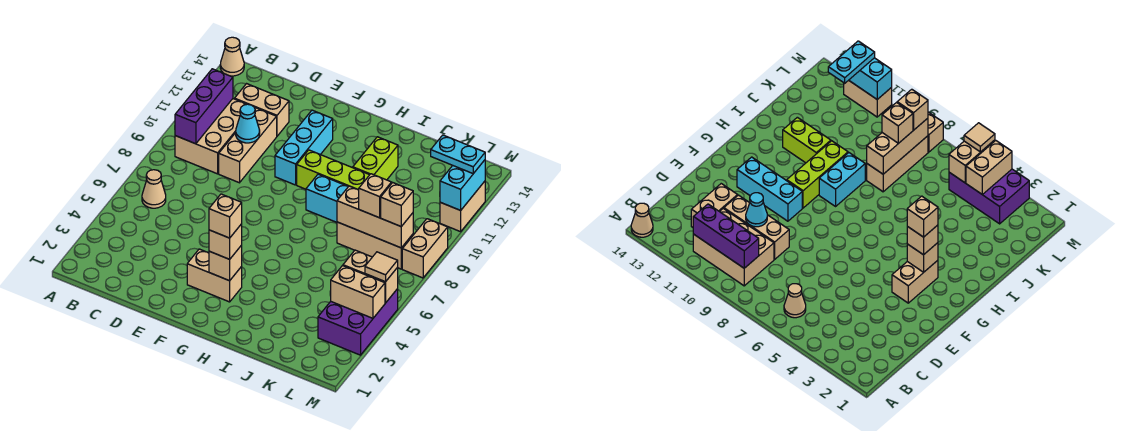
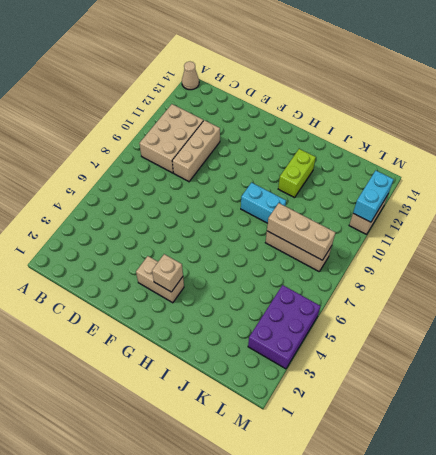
none -> tan 1x1 cone [142,170,166,208]
none -> tan 1x2 brick [235,84,289,136]
none -> cyan 1x3 brick [275,110,333,185]

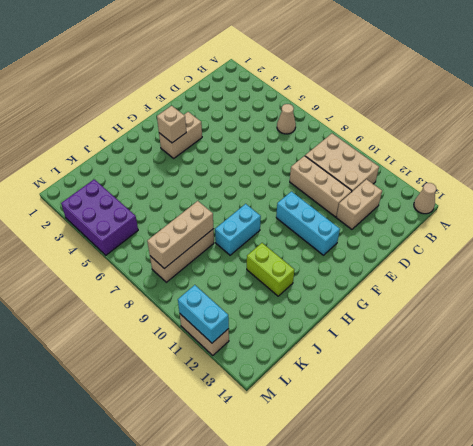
none -> lime 1x3 brick [297,150,369,190]
none -> tan 1x2 brick [402,219,448,278]
none -> purple 1x3 brick [175,69,233,144]

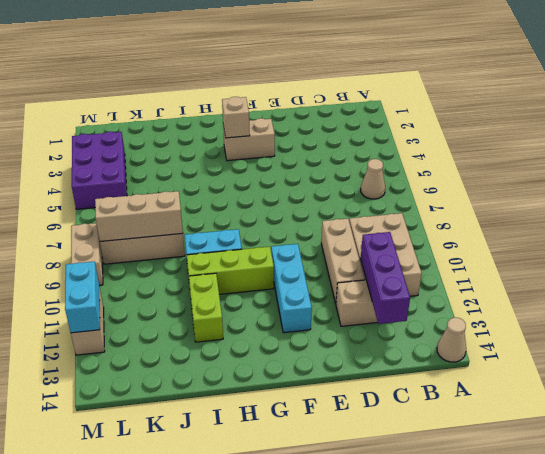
purple 1x3 brick [361,232,410,324] -> purple 1x3 brick moved to [175,69,233,144]
none -> cyan 1x1 cone [236,104,260,143]
none -> tan 1x2 brick [331,266,385,318]
none -> tan 1x2 brick [343,250,398,303]

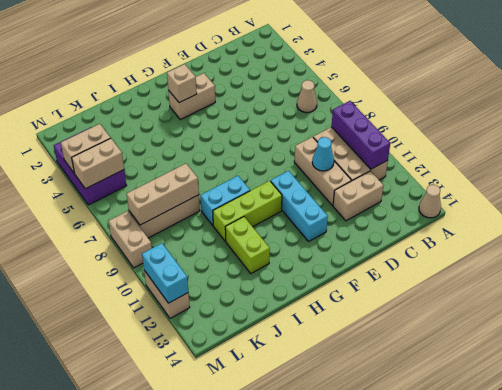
none -> tan 1x1 brick [209,224,242,259]
none -> tan 1x1 brick [359,174,392,218]
none -> tan 1x1 brick [381,183,413,226]

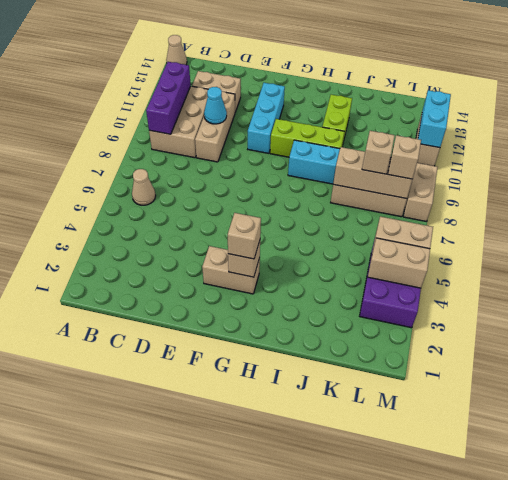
none -> cyan 1x2 plate [431,135,485,173]
none -> tan 1x1 tile [365,252,398,282]
none -> tan 1x1 brick [209,194,242,238]

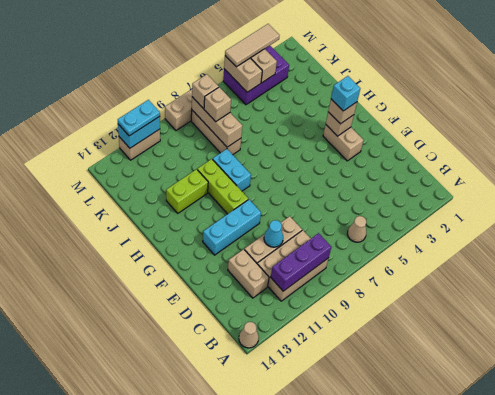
cyan 1x1 brick [331,76,360,111] -> tan 1x1 brick [209,194,242,238]
tan 1x3 tile [225,24,280,67] -> tan 1x1 tile [365,252,398,282]
cyan 1x2 plate [118,100,160,136] -> cyan 1x2 plate turned to [431,135,485,173]

